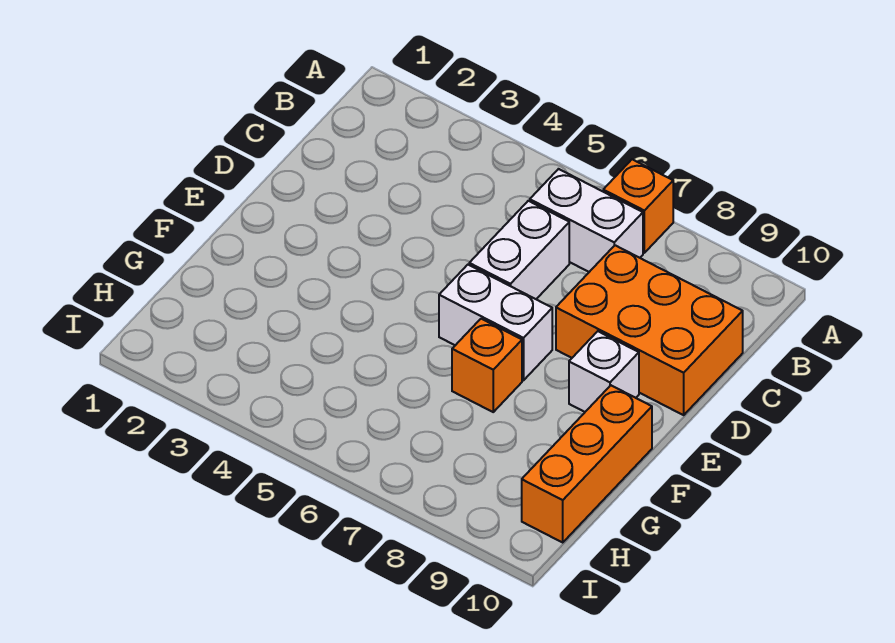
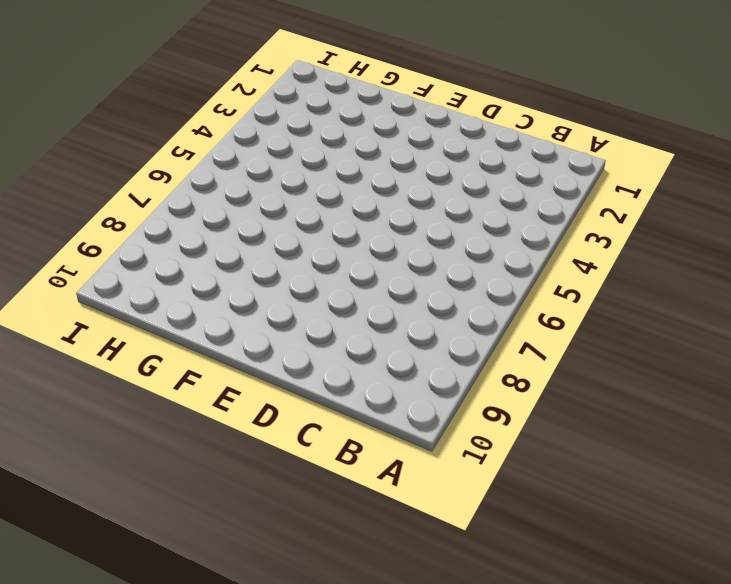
none -> orange 1x1 brick [603,159,673,253]
none -> white 1x2 brick [530,169,643,272]

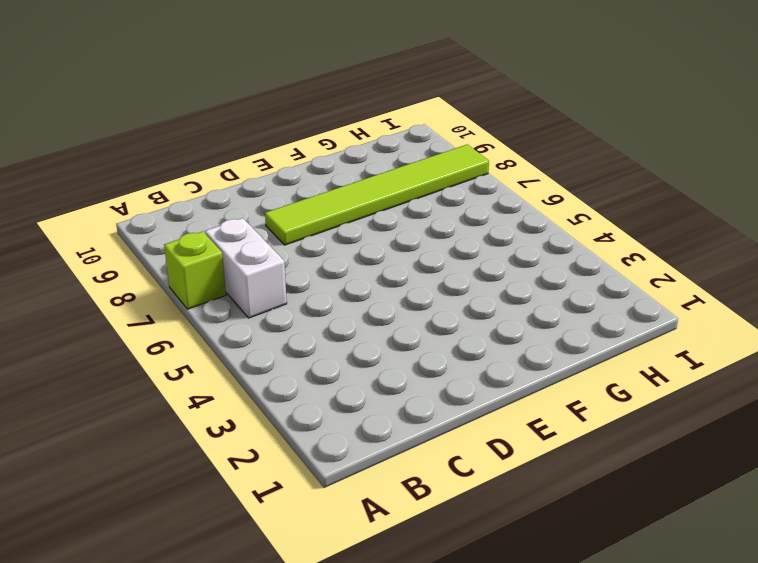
lime 1x1 brick [164,232,226,309] -> orange 1x1 brick [603,159,673,253]
lime 1x6 tile [265,144,489,245] -> orange 2x3 brick [556,245,743,415]
none -> white 1x2 brick [469,201,569,299]
none -> white 1x2 brick [439,265,552,380]

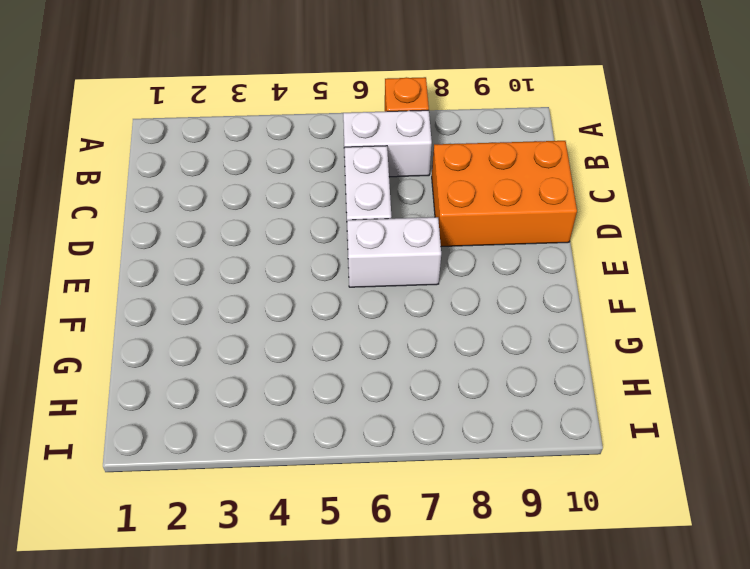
none -> white 1x1 brick [569,331,639,412]
none -> orange 1x1 brick [452,319,522,412]

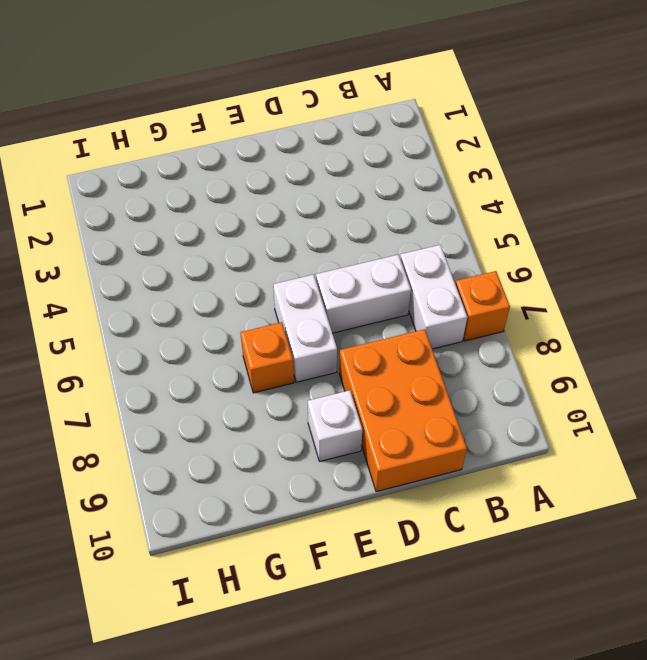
none -> orange 1x3 brick [522,385,652,542]

